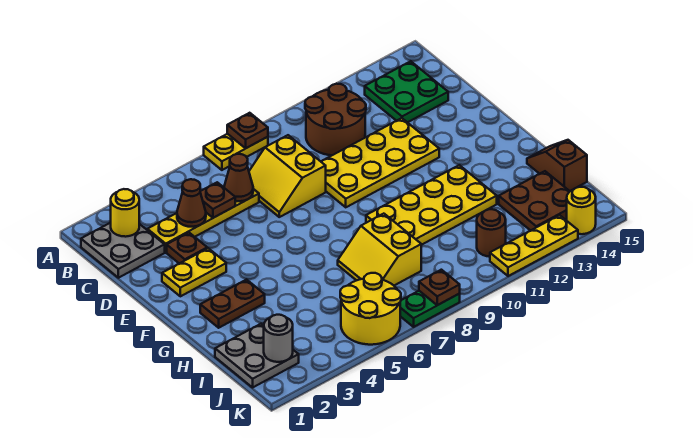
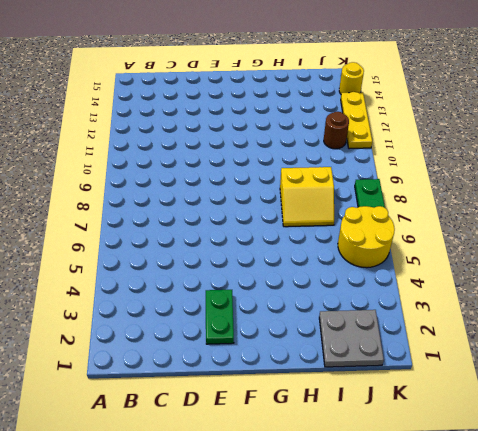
green 1x2 plate [206,290,234,344] -> yellow 1x2 plate [162,248,226,296]
none -> yellow 1x2 plate [204,134,268,170]
none -> grey 2x2 plate [81,223,165,278]
none -> brown 2x2 round brick [305,84,366,155]

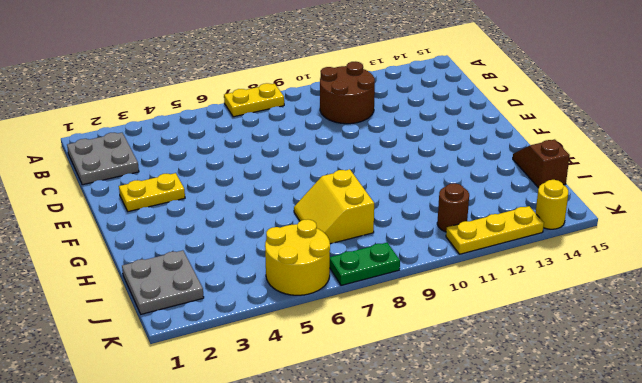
none -> green 2x2 plate [365,61,448,122]
none -> yellow 1x4 plate [147,189,259,252]
none -> yellow 2x2 slope [249,135,326,217]

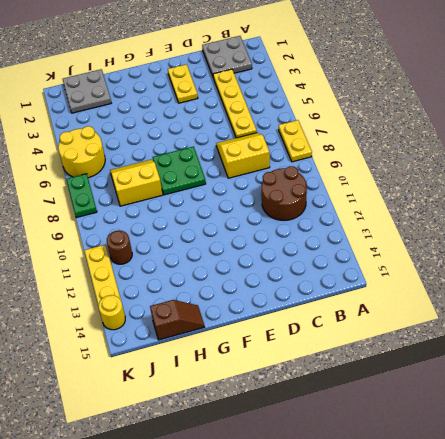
green 2x2 plate [152,146,206,195] -> green 2x2 plate moved to [365,61,448,122]
none -> brown 1x1 plate [167,233,207,264]
none -> yellow 2x4 plate [321,118,439,207]
none -> brown 1x2 plate [200,280,265,328]

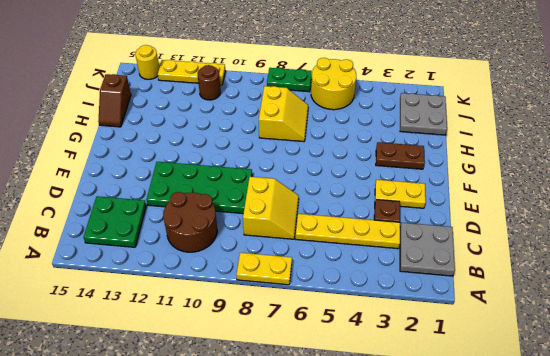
green 2x4 plate [146,162,252,214] -> yellow 2x4 plate [321,118,439,207]
none -> yellow 2x4 plate [366,165,497,245]
none -> brown 2x2 plate [499,171,570,231]
none -> brown 1x1 plate [227,113,268,148]

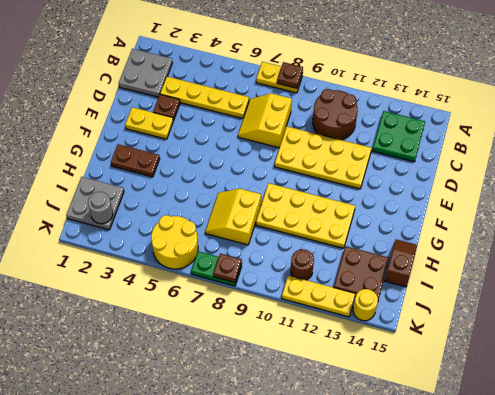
none -> yellow 1x1 round brick [111,189,139,237]
none -> brown 1x1 cone [177,179,206,227]
none -> brown 1x1 plate [200,182,235,218]

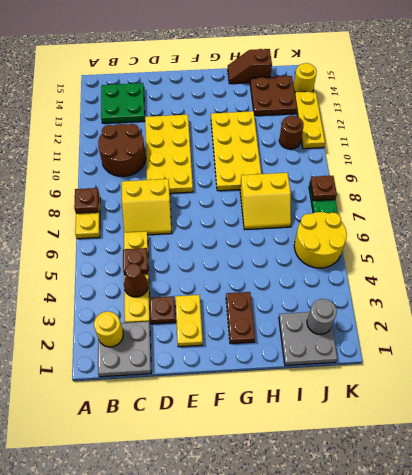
none -> brown 1x1 cone [224,154,253,201]

